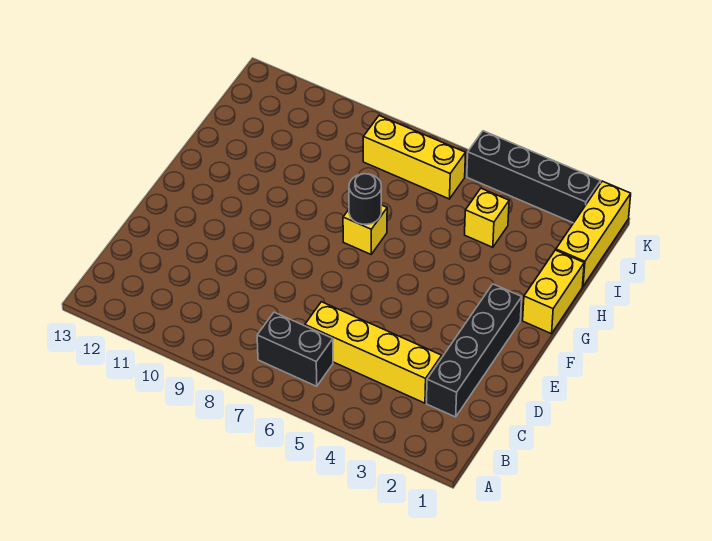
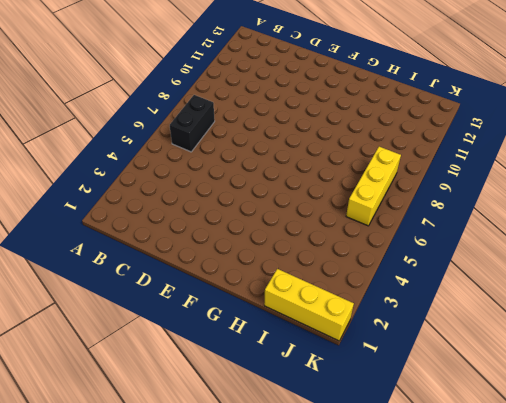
none -> black 1x4 brick [427,284,522,417]
none -> yellow 1x4 brick [305,302,442,403]

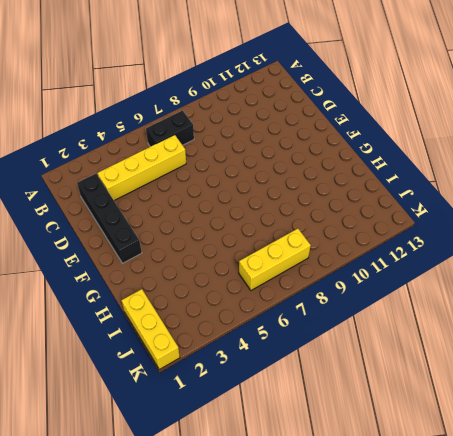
none -> yellow 1x2 brick [523,250,584,334]
none -> yellow 1x1 brick [343,205,387,254]

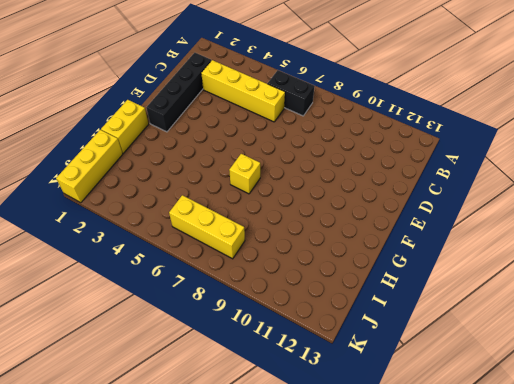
none -> yellow 1x1 brick [465,188,509,247]
none -> black 1x4 brick [467,131,601,223]

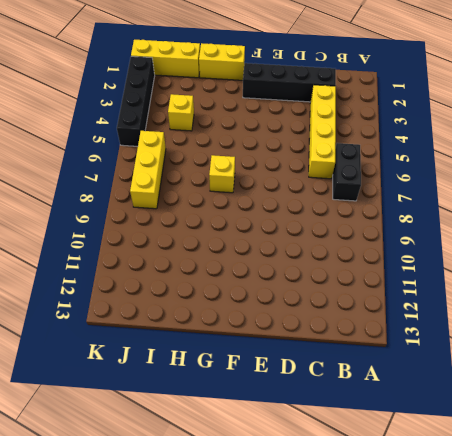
none -> black 1x1 round brick [349,174,381,224]

